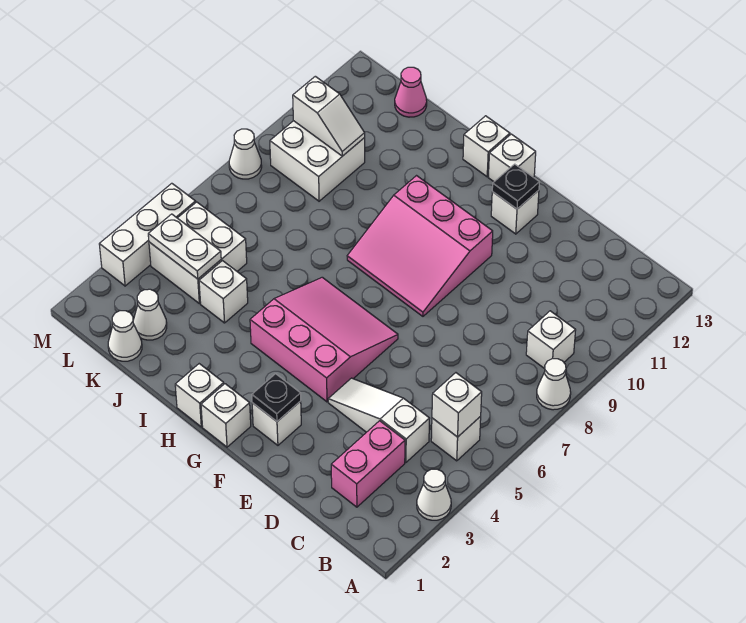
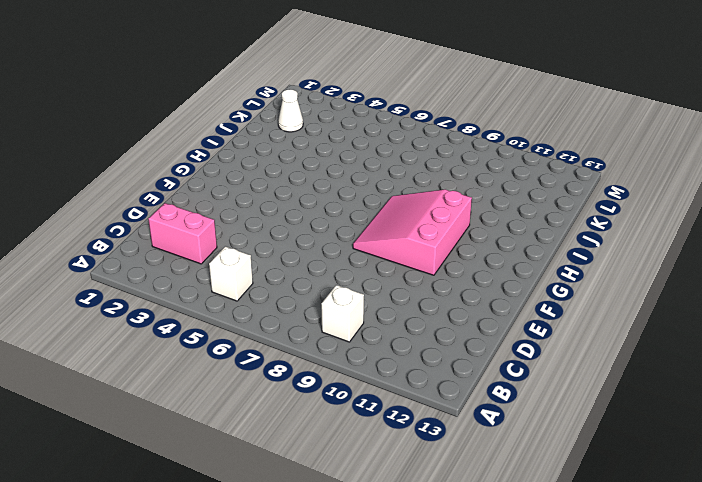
none -> white 1x1 cone [417,469,451,520]
none -> white 1x1 cone [537,359,571,410]
none -> white 1x3 slope [328,378,430,462]

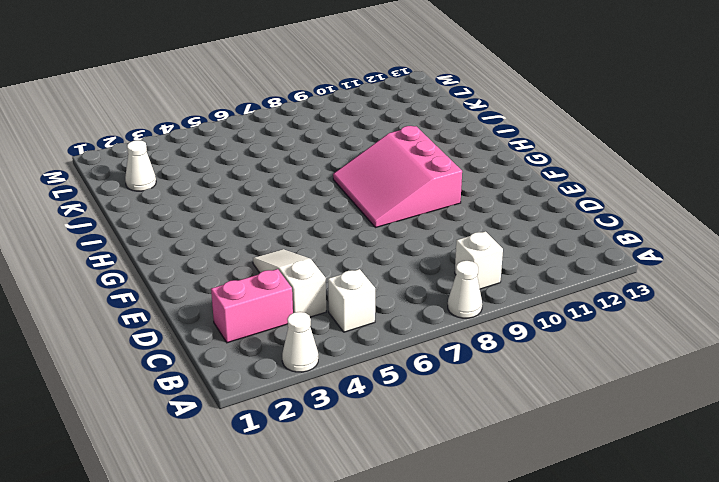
none -> white 1x1 brick [252,401,301,445]
none -> pink 3x3 slope [250,277,398,402]
none -> white 1x1 brick [491,190,539,234]

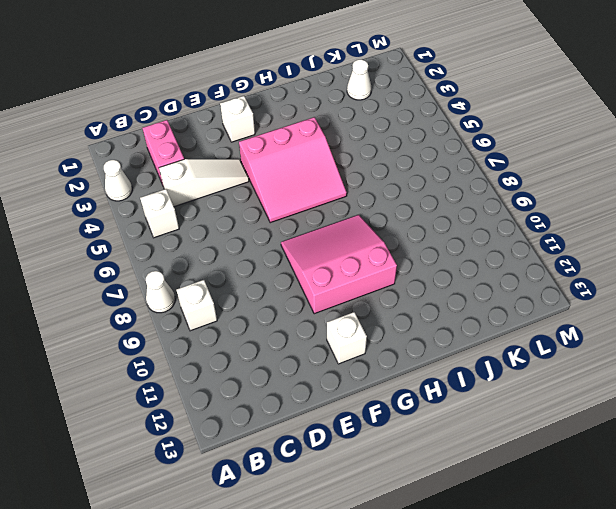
none -> white 1x1 brick [201,384,251,447]
none -> white 1x1 brick [488,134,536,182]
none -> white 1x1 brick [175,364,224,427]

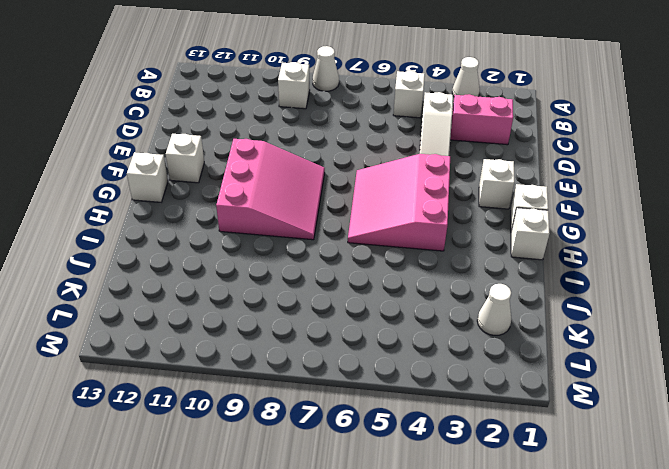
none -> white 1x1 brick [463,116,510,177]
none -> white 1x1 brick [199,261,248,323]
none -> white 1x1 cone [108,311,142,361]

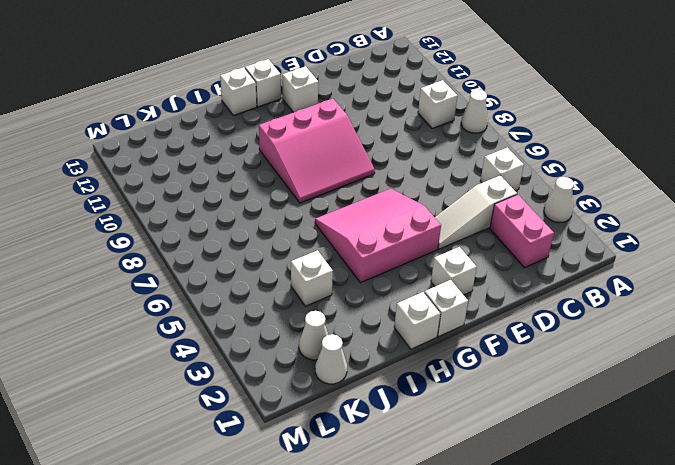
none -> white 2x2 brick [149,202,247,304]
none -> white 2x2 brick [270,121,365,201]
none -> pink 1x1 cone [395,67,427,117]

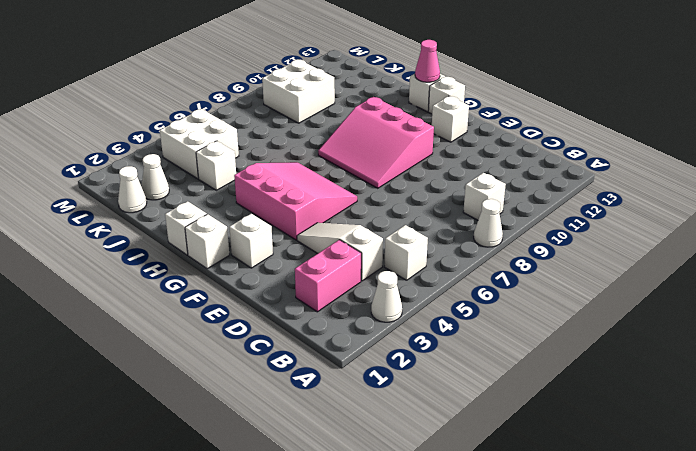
pink 1x1 cone [415,40,440,82] -> pink 1x1 cone moved to [395,67,427,117]
none -> white 1x3 brick [99,183,196,286]
none -> white 1x1 cone [229,129,262,179]
none -> white 1x1 brick [432,373,482,437]

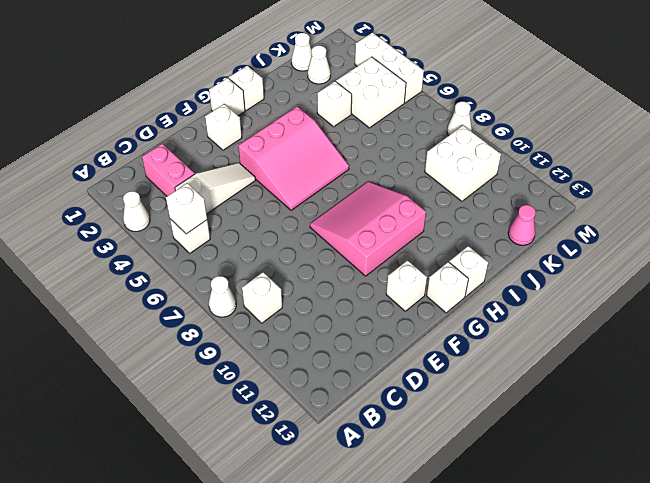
none -> black 1x1 plate [252,374,301,421]
none -> black 1x1 plate [492,164,539,209]
none -> white 1x2 plate [148,214,221,279]

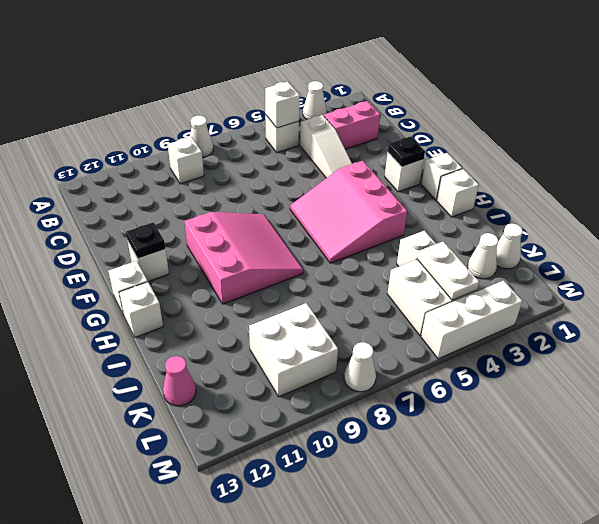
none -> white 1x2 slope [293,76,365,156]

